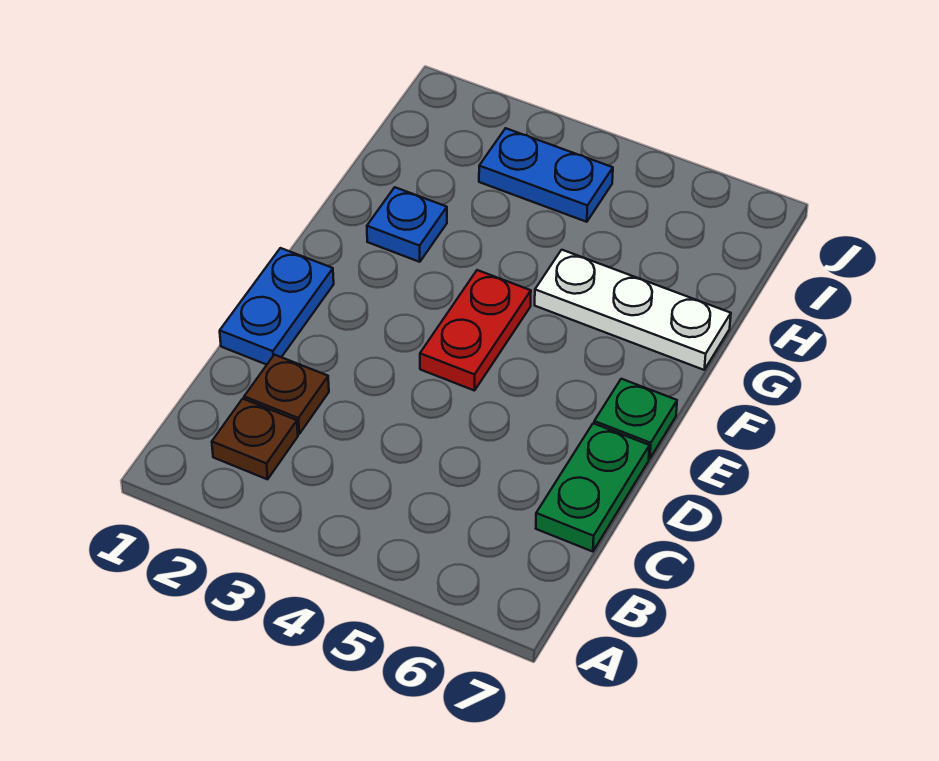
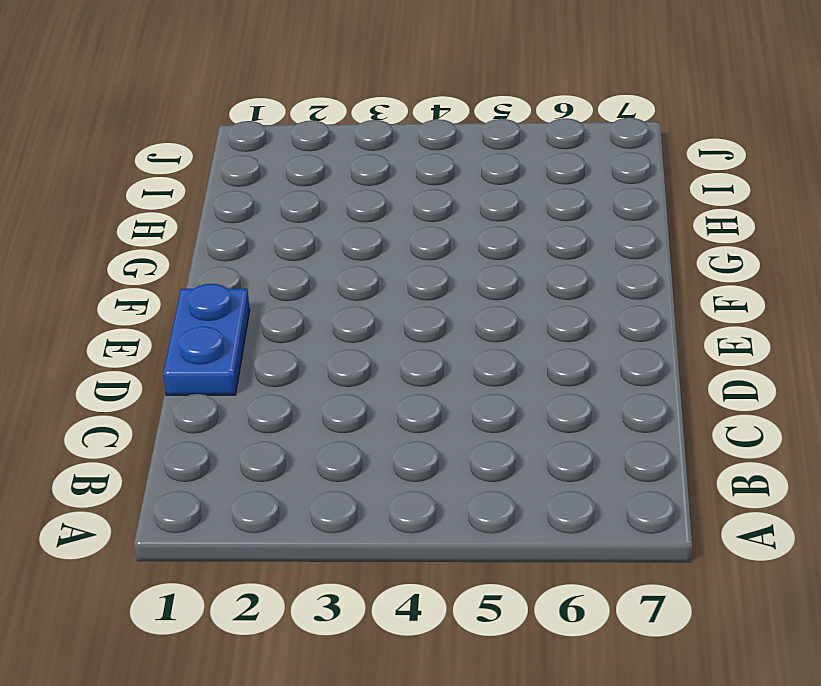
none -> brown 1x1 plate [212,399,298,479]
none -> brown 1x1 plate [244,355,329,434]

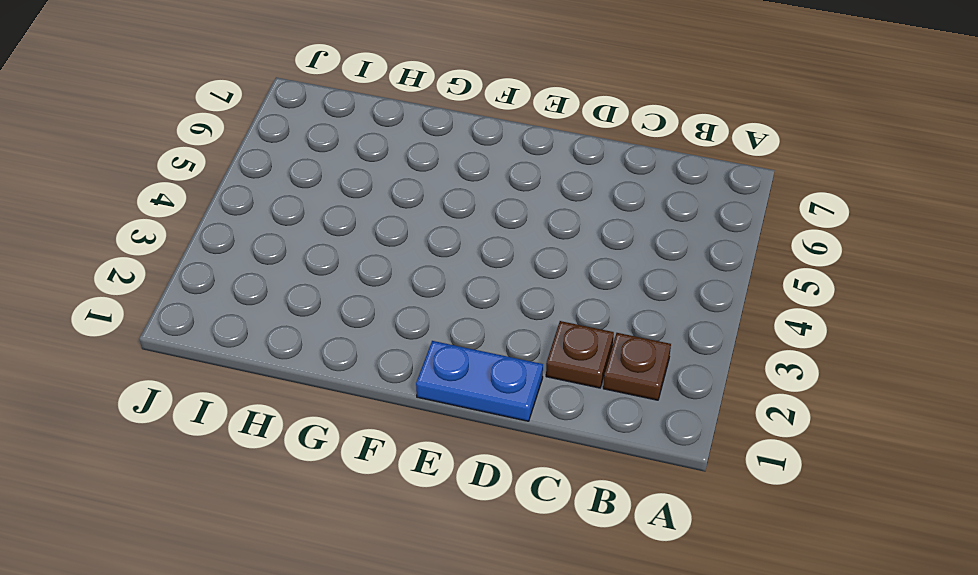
none -> green 1x2 plate [536,423,649,552]
none -> red 1x2 plate [420,270,531,391]

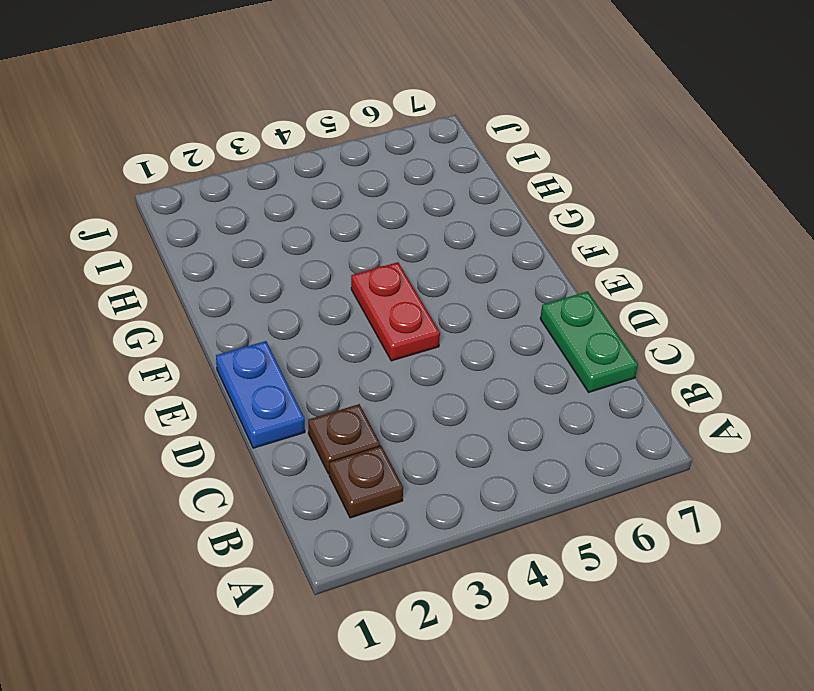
none -> green 1x1 plate [594,379,677,459]
none -> blue 1x1 plate [367,187,447,262]

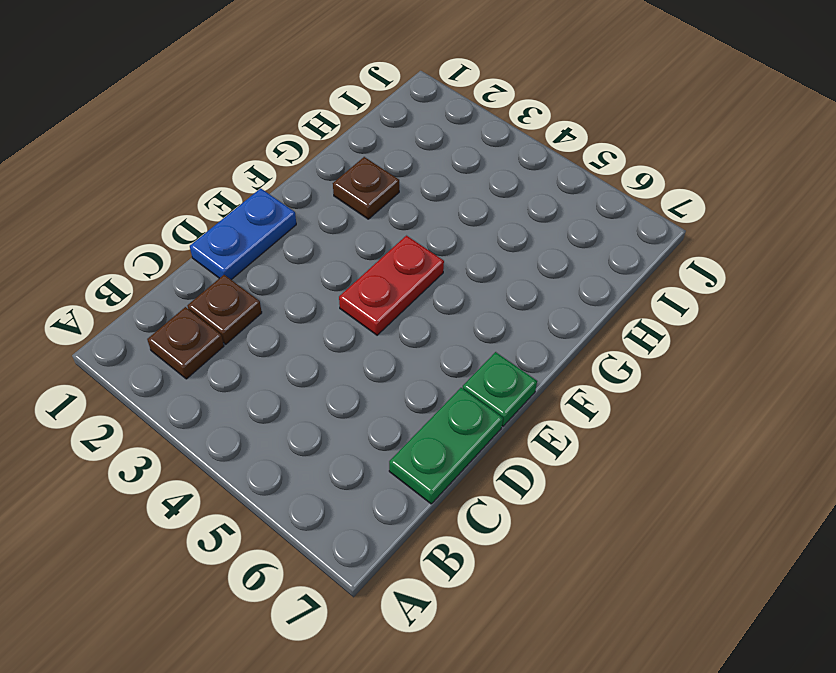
brown 1x1 plate [333,157,399,219] -> blue 1x1 plate [367,187,447,262]
none -> white 1x3 plate [535,250,731,370]
none -> blue 1x2 plate [479,128,613,222]

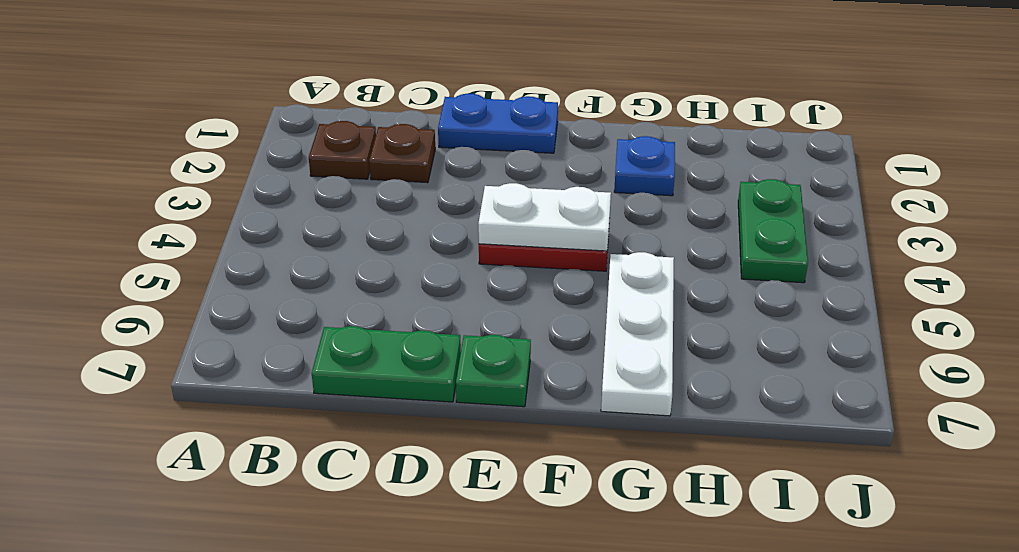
white 1x2 plate [478,183,611,251] -> none
green 1x2 plate [738,179,808,283] -> blue 1x2 plate [479,128,613,222]

